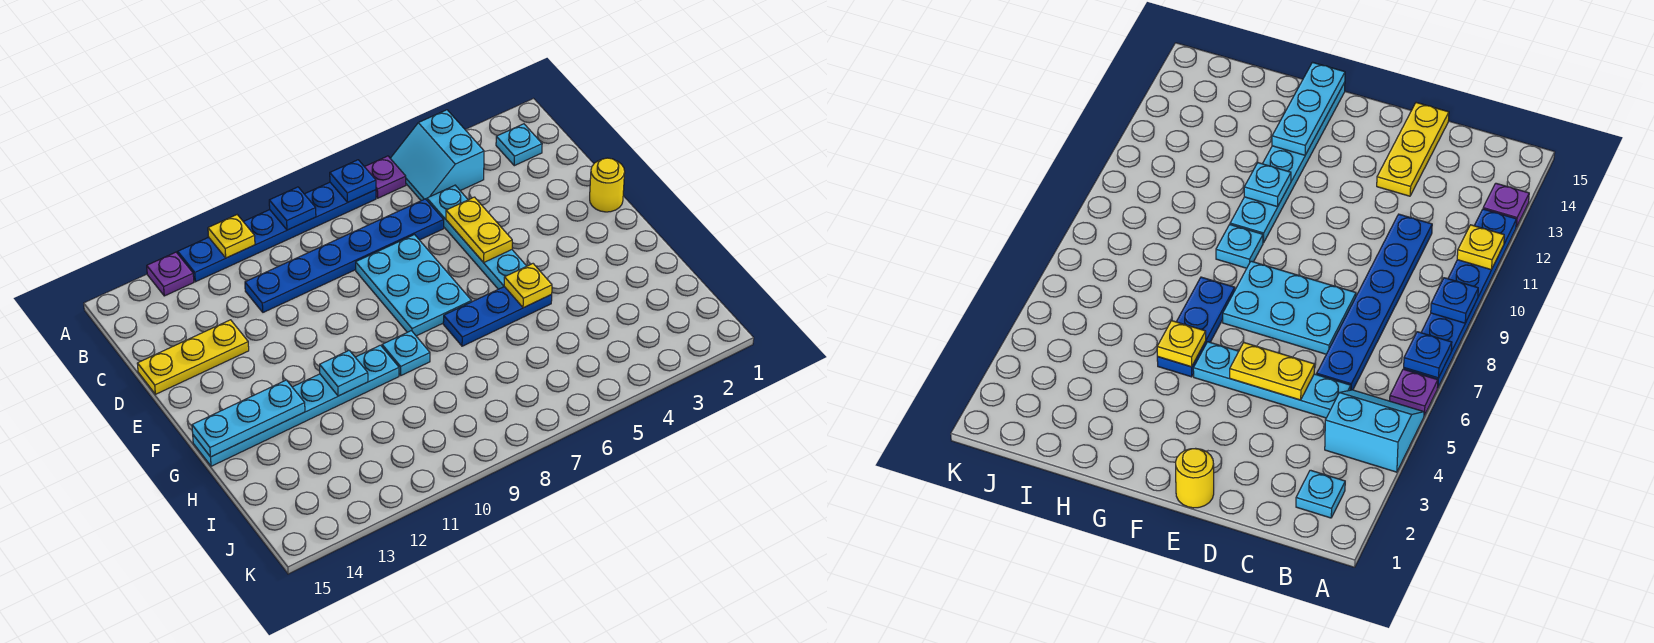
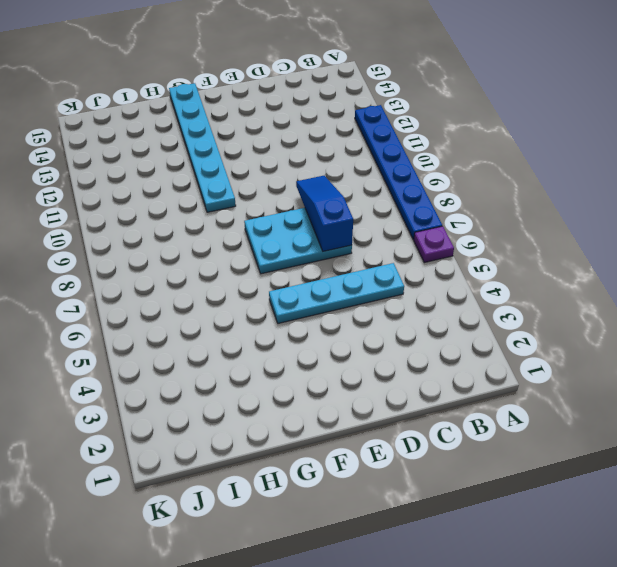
blue 1x3 slope [296,176,353,251] -> none
none -> cyan 2x2 slope [390,110,484,201]
none -> purple 1x1 plate [147,252,194,296]
none -> cyan 1x1 plate [496,124,542,166]

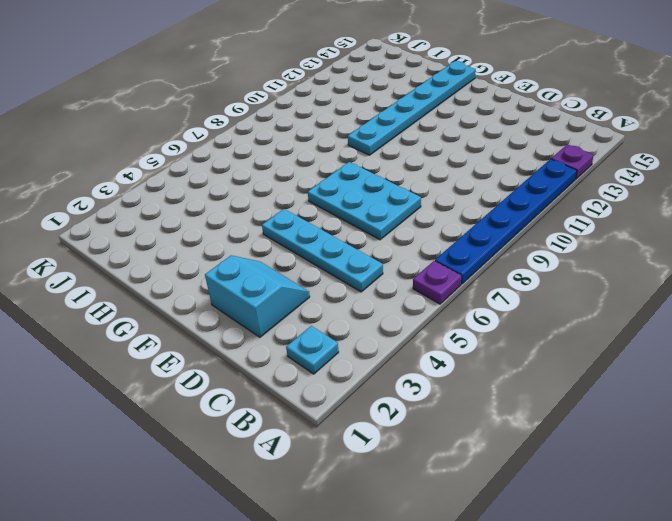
cyan 2x2 slope [205,255,310,337] -> cyan 2x2 slope moved to [390,110,484,201]
none -> blue 1x6 plate [245,199,444,312]
none -> yellow 1x3 plate [137,320,249,394]
none -> yellow 1x1 round brick [590,158,625,212]

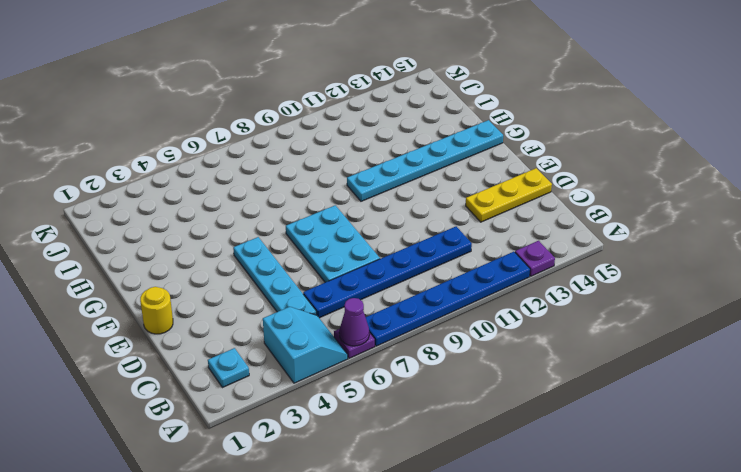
purple 1x1 cone [339,298,369,346] -> none
none -> blue 1x3 plate [443,287,552,346]
none -> cyan 1x1 plate [382,331,430,375]
none -> blue 1x1 plate [330,160,376,202]

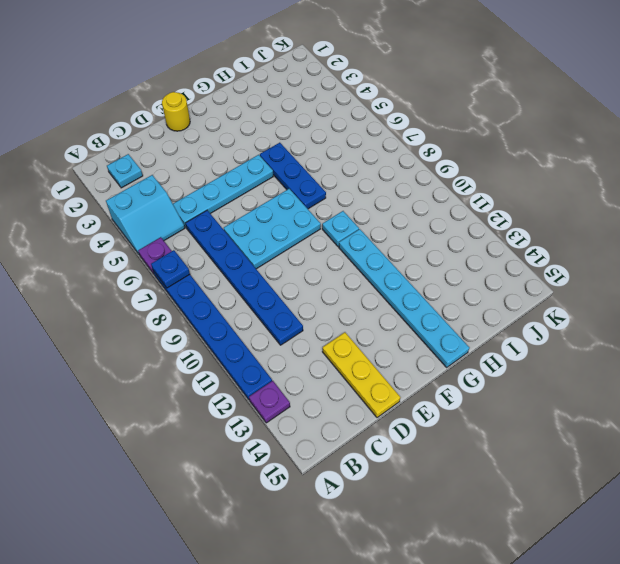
none -> blue 1x1 plate [269,187,316,230]
none -> yellow 1x1 plate [208,215,255,258]
none -> yellow 1x2 plate [446,197,512,263]

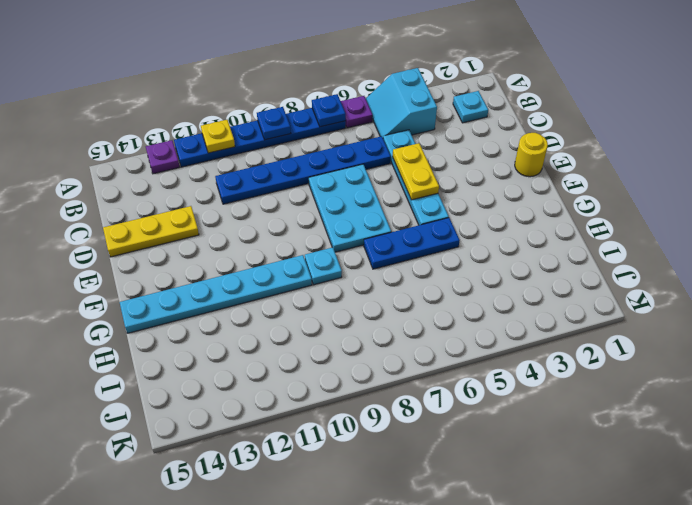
none -> yellow 1x1 plate [504,264,552,308]
none -> cyan 1x1 plate [320,350,368,396]
none -> cyan 1x3 plate [192,380,305,457]

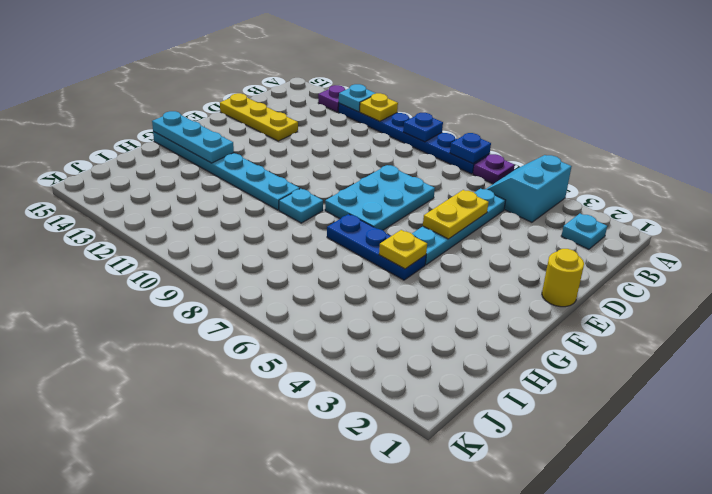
cyan 1x1 plate [339,84,376,112] -> cyan 1x1 plate moved to [320,350,368,396]
none -> blue 1x6 plate [245,199,444,312]

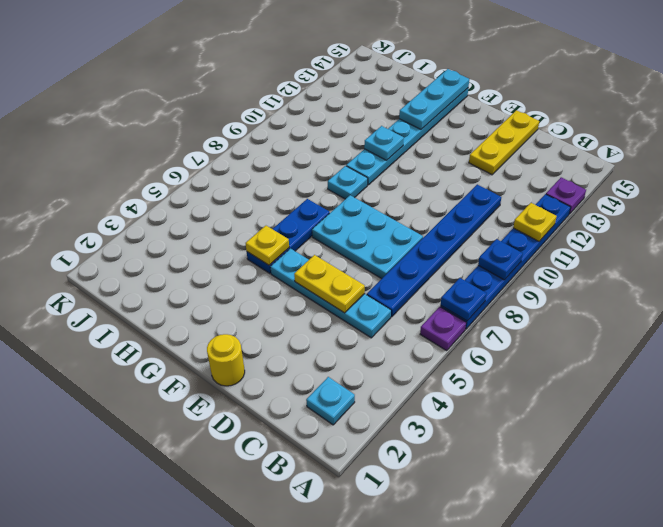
none -> cyan 2x2 slope [390,110,484,201]

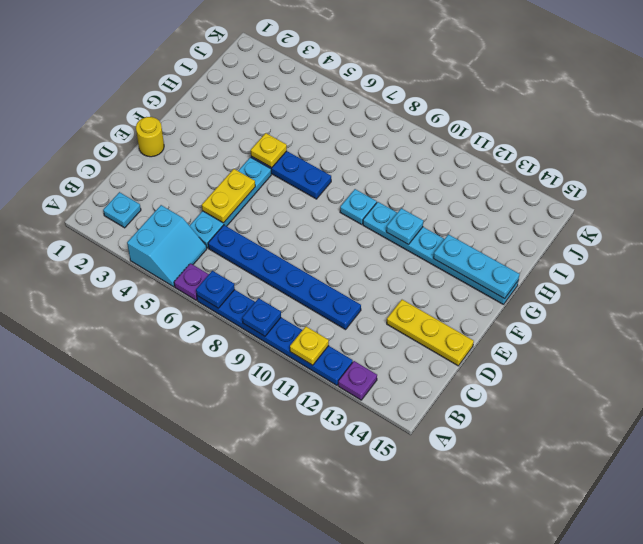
none -> cyan 2x3 plate [356,235,472,336]

